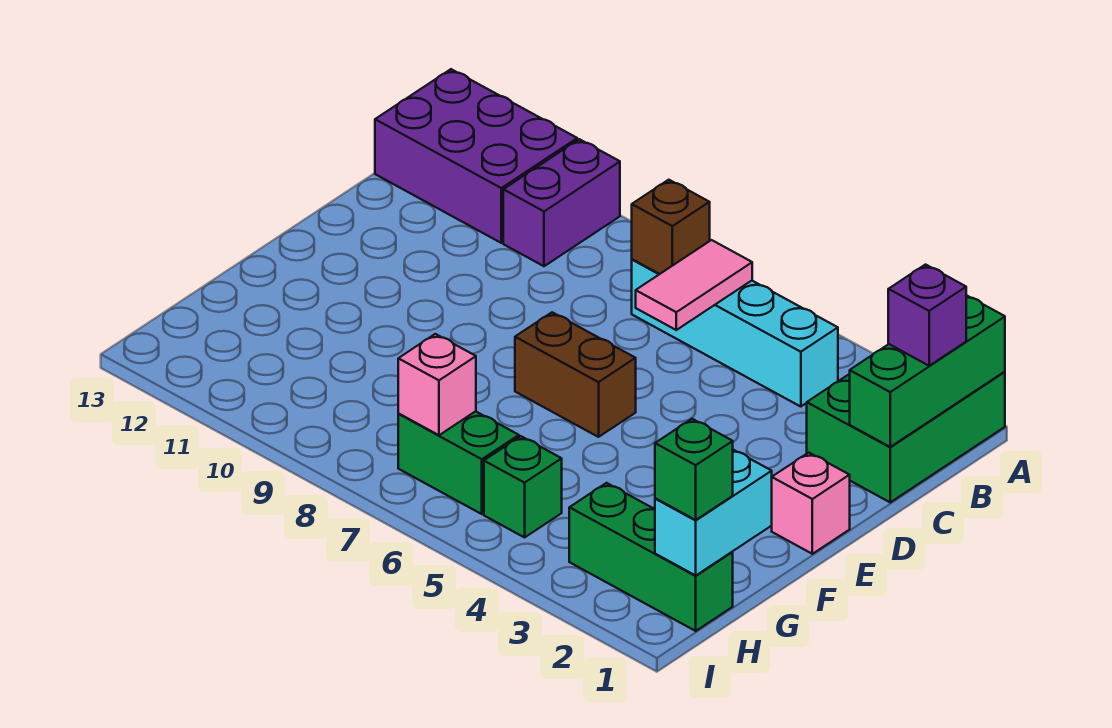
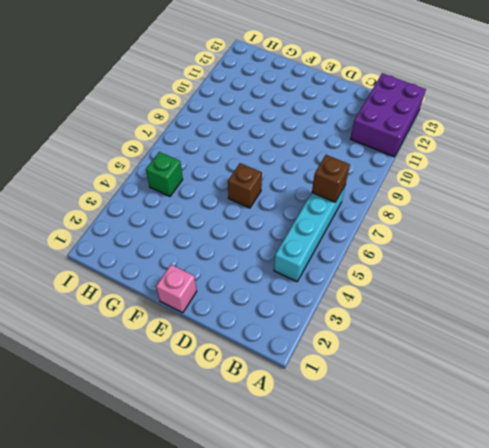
brown 1x1 brick [228,163,262,208] -> brown 1x2 brick [515,312,636,437]
none -> green 2x3 brick [807,372,1005,502]
none -> purple 1x2 brick [503,139,620,266]
none -> green 1x3 brick [569,483,733,631]

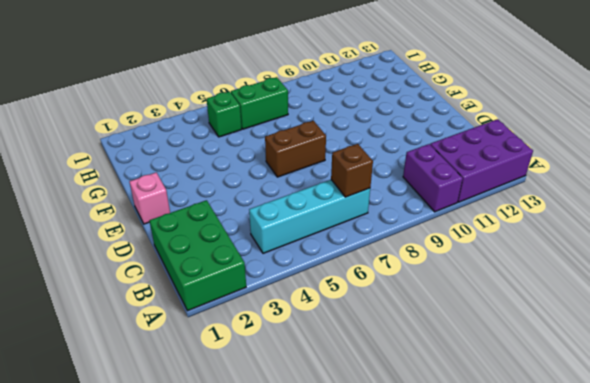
none -> green 1x3 brick [569,483,733,631]
none -> green 1x3 brick [850,295,1005,447]
none -> pink 1x2 tile [636,240,752,330]

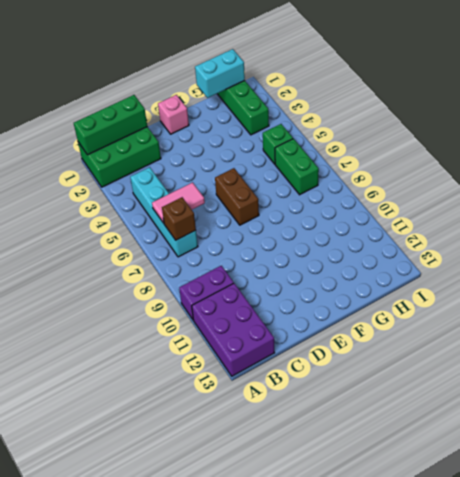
none -> pink 1x1 brick [398,334,476,435]
none -> purple 1x1 brick [888,265,966,366]
none -> green 1x1 brick [655,419,733,520]

